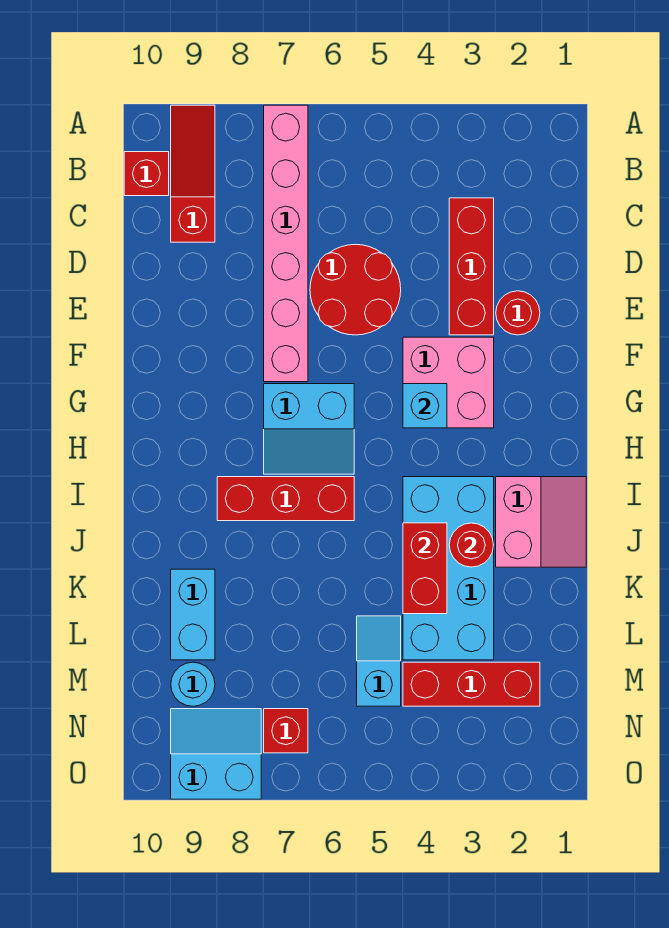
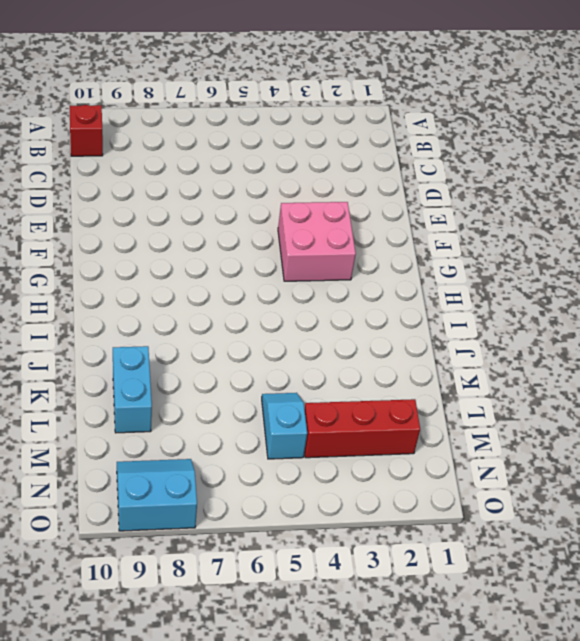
none -> pink 1x6 brick [264,105,308,382]
none -> red 1x3 slope [171,105,215,242]
none -> red 1x3 brick [449,198,494,335]

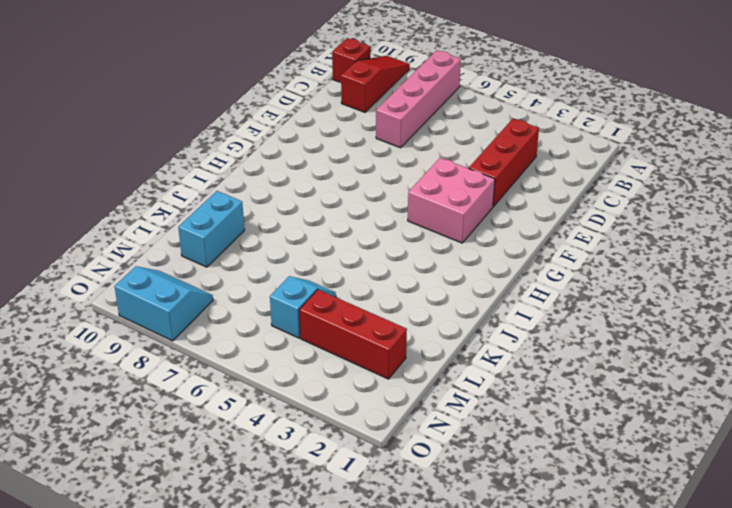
pink 1x4 brick [376,50,461,148] -> pink 1x6 brick [264,105,308,382]
none -> red 2x2 round brick [310,244,401,335]
none -> red 1x1 round brick [496,291,540,335]
none -> cyan 2x2 slope [264,384,354,474]

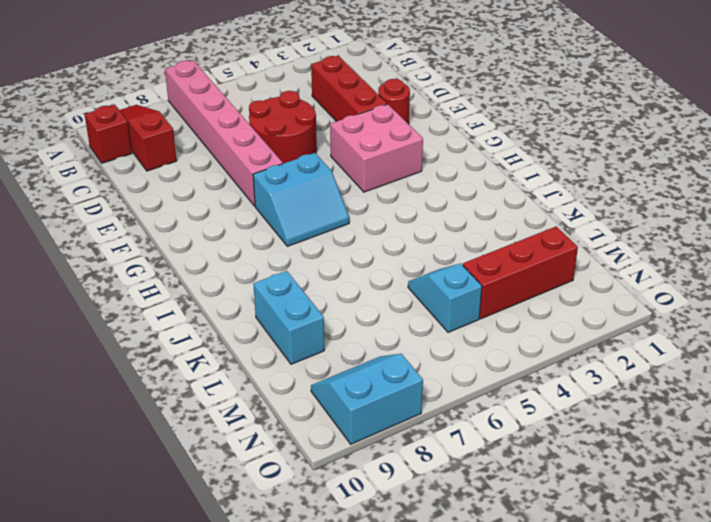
none -> pink 2x2 slope [496,477,586,567]
none -> cyan 2x4 brick [403,477,494,660]
none -> red 1x3 brick [217,477,354,521]

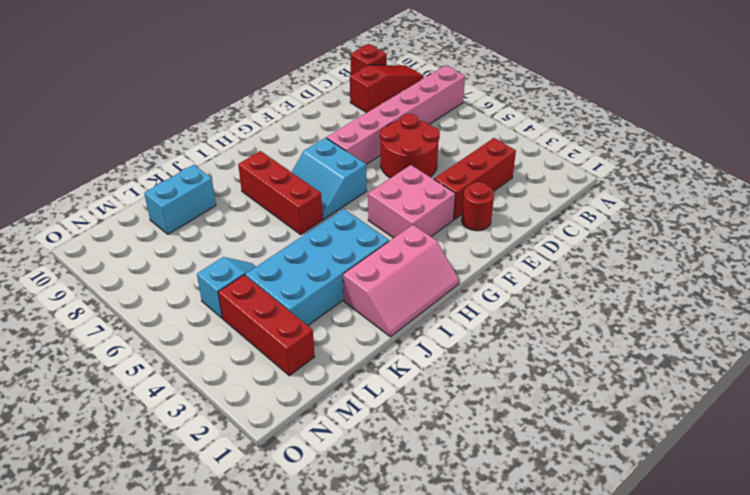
pink 2x3 slope [343,225,459,337] -> pink 2x2 slope [496,477,586,567]
none -> cyan 1x1 round brick [171,662,215,706]
none -> red 1x1 brick [264,709,308,753]
none -> cyan 2x2 slope [171,709,261,799]

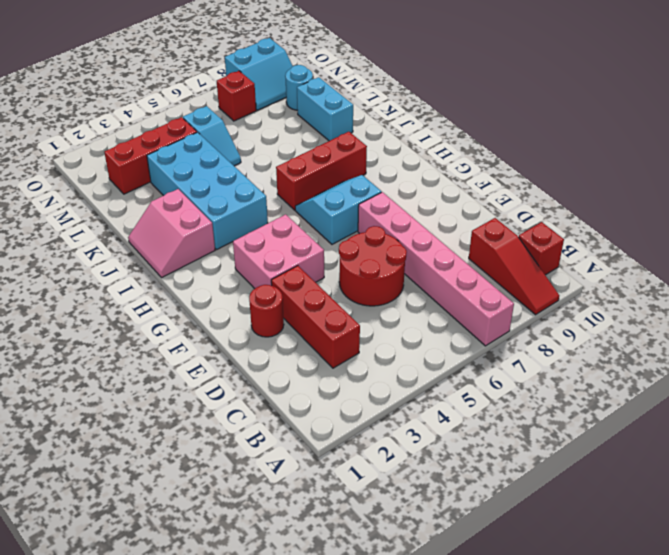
none -> cyan 1x1 brick [403,384,447,428]
none -> red 1x1 round brick [449,523,494,567]
none -> red 1x2 brick [403,523,447,614]

